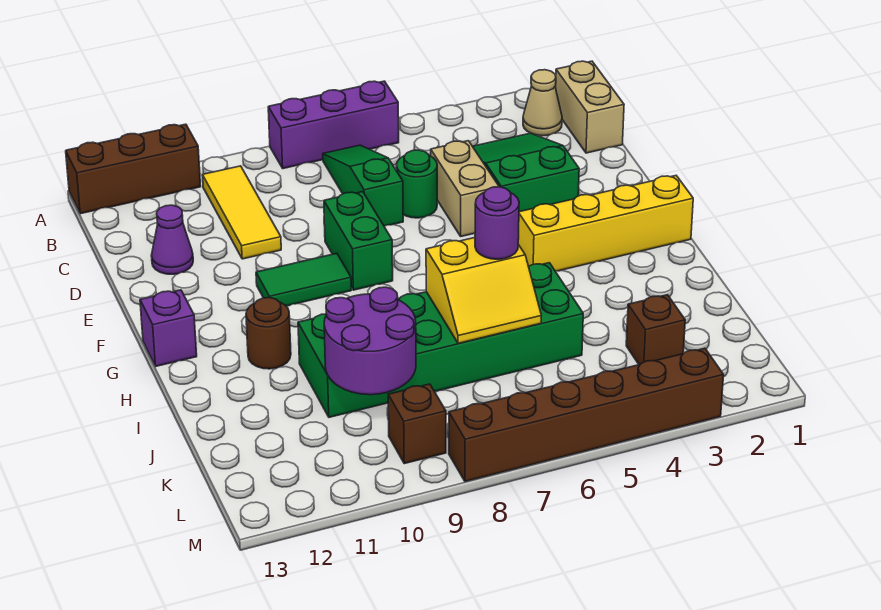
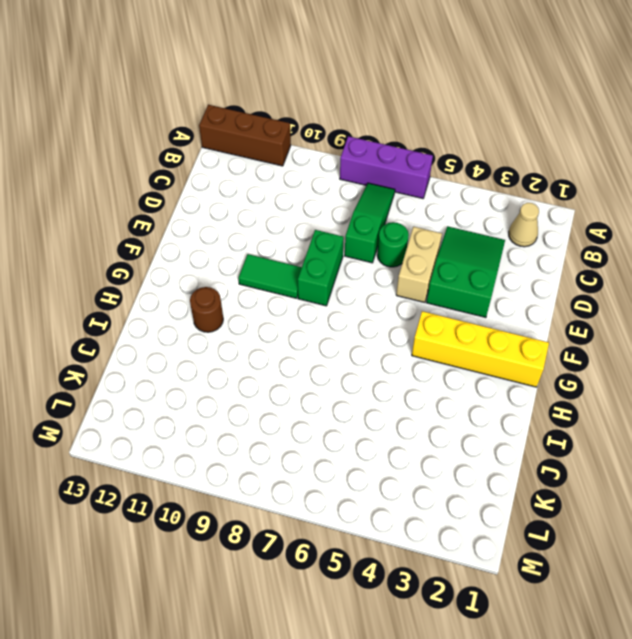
none -> tan 1x2 brick [555,61,624,153]
none -> yellow 1x3 tile [202,166,281,259]
none -> purple 1x1 cone [151,205,193,274]

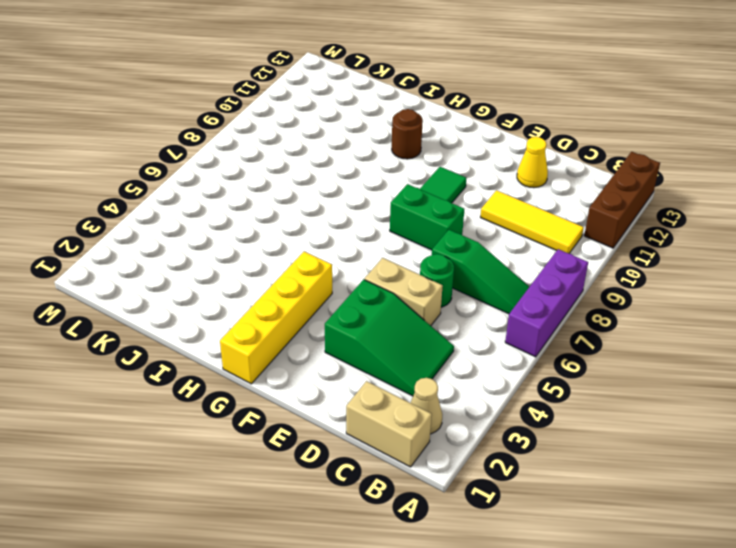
yellow 1x1 cone [517,137,548,188] -> purple 1x1 cone [151,205,193,274]
none -> purple 1x1 brick [140,290,197,366]
none -> green 2x6 brick [298,263,583,417]
none -> brown 1x1 brick [626,295,685,365]

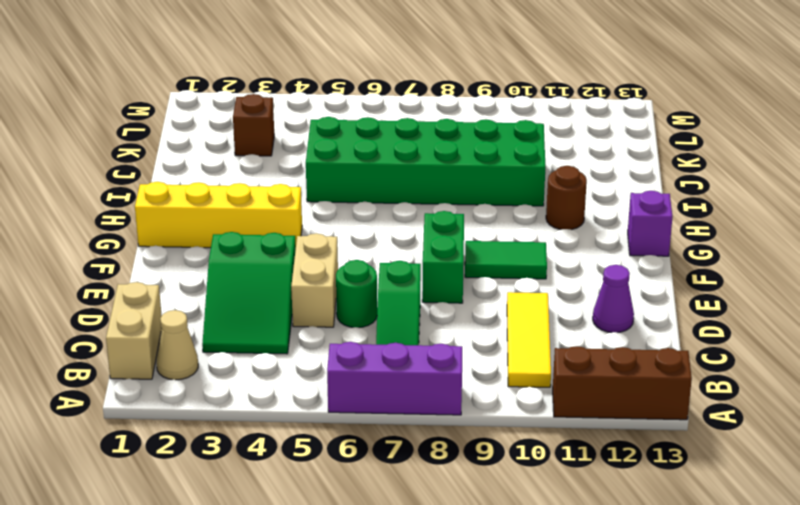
none -> brown 1x1 brick [388,384,446,464]
none -> brown 1x6 brick [449,348,724,482]
none -> yellow 2x2 slope [426,238,541,343]

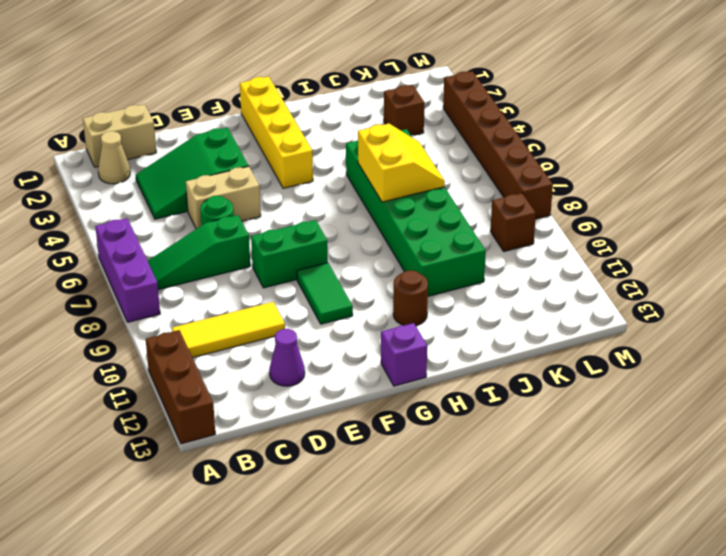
none -> purple 2x2 round brick [324,287,416,395]
none -> purple 1x1 round brick [475,187,519,259]

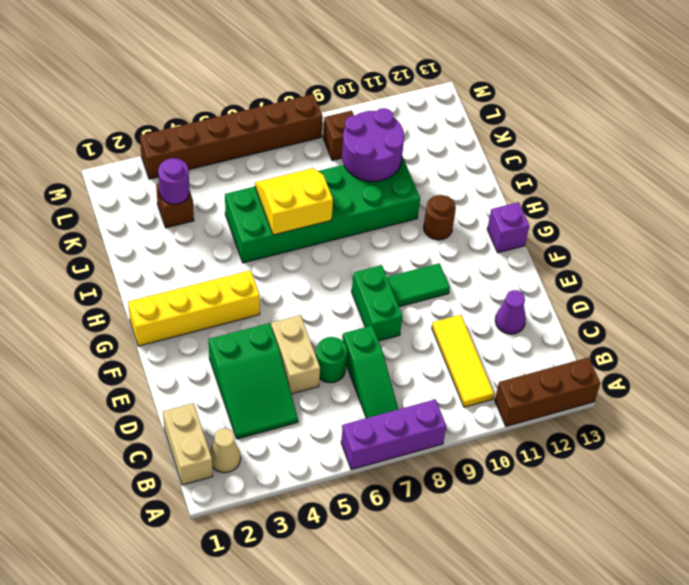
purple 1x1 round brick [158,158,189,204] -> purple 1x1 round brick moved to [475,187,519,259]

